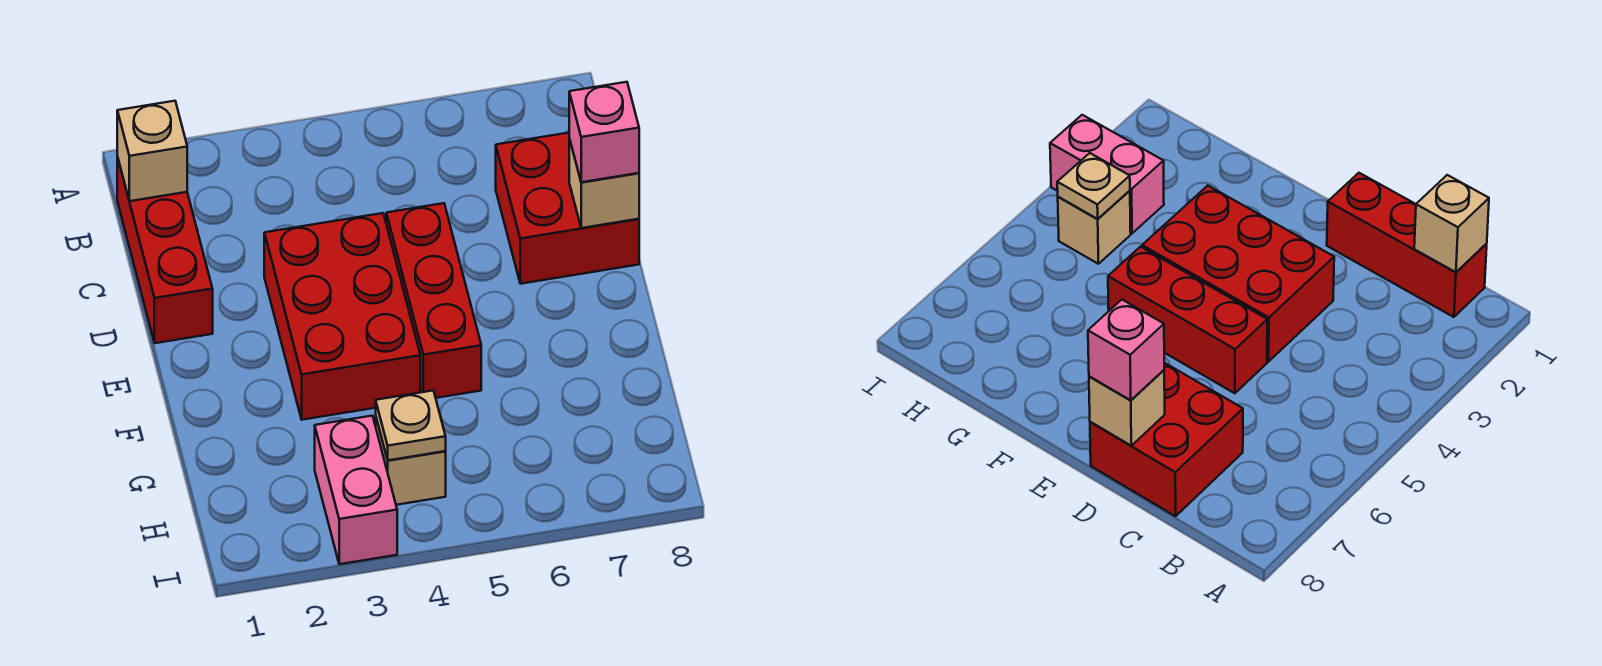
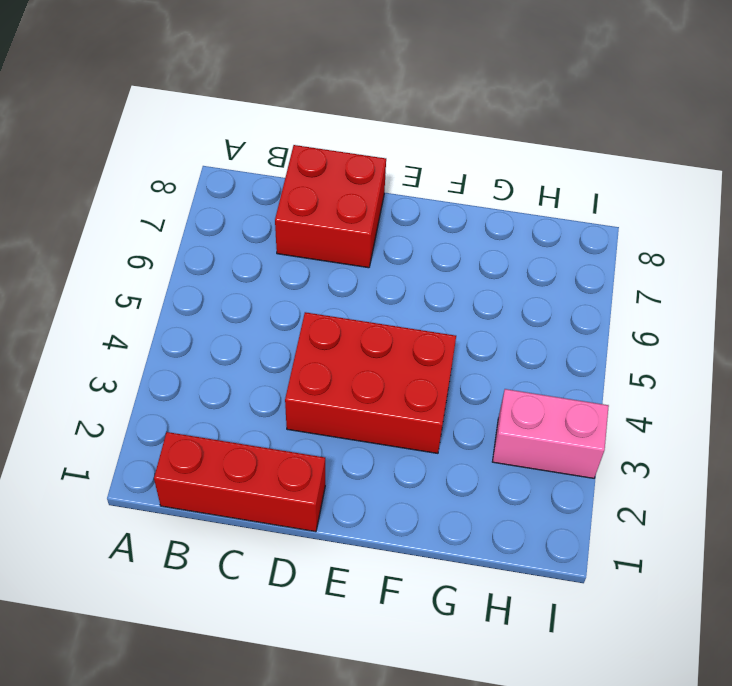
none -> red 1x3 brick [386,203,481,398]
none -> tan 1x1 brick [376,418,446,505]

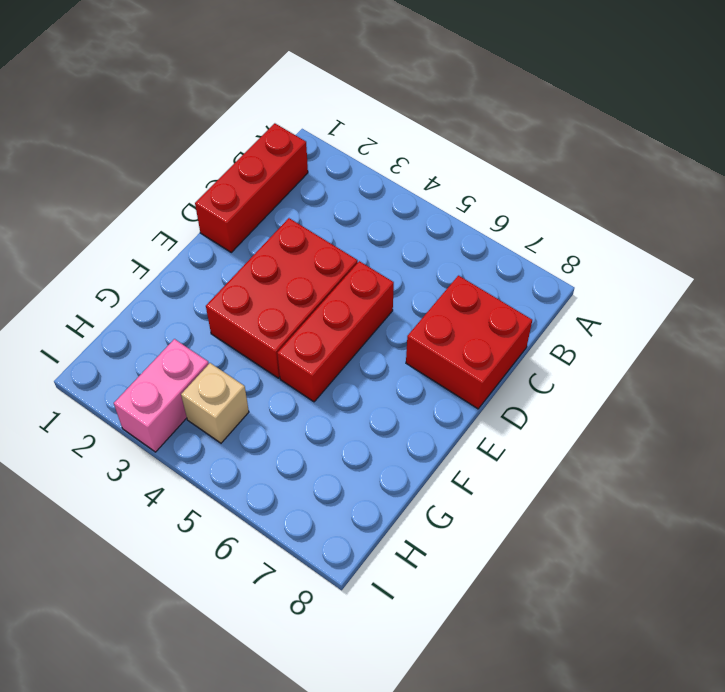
none -> tan 1x1 brick [117,101,187,201]
none -> tan 1x1 brick [569,138,639,228]

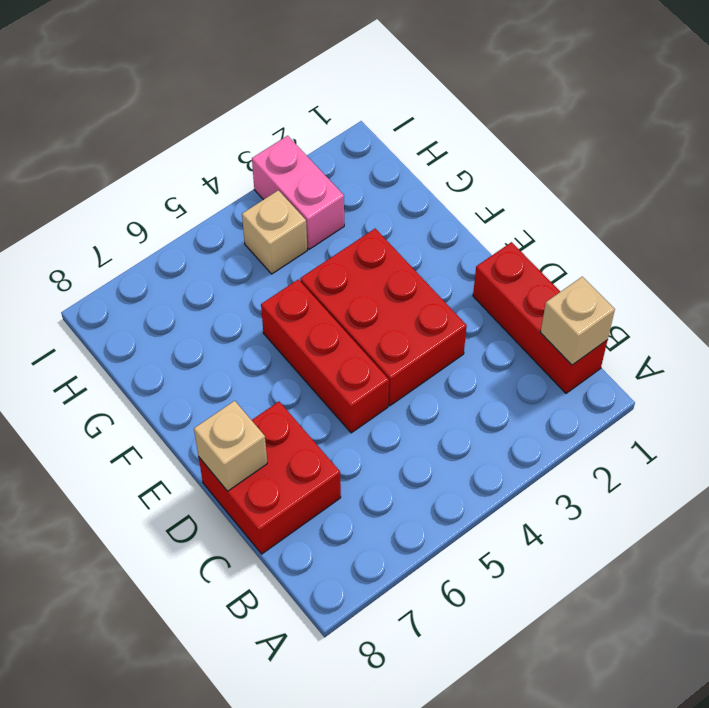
none -> tan 1x1 plate [376,391,446,460]
none -> pink 1x1 brick [569,82,639,182]

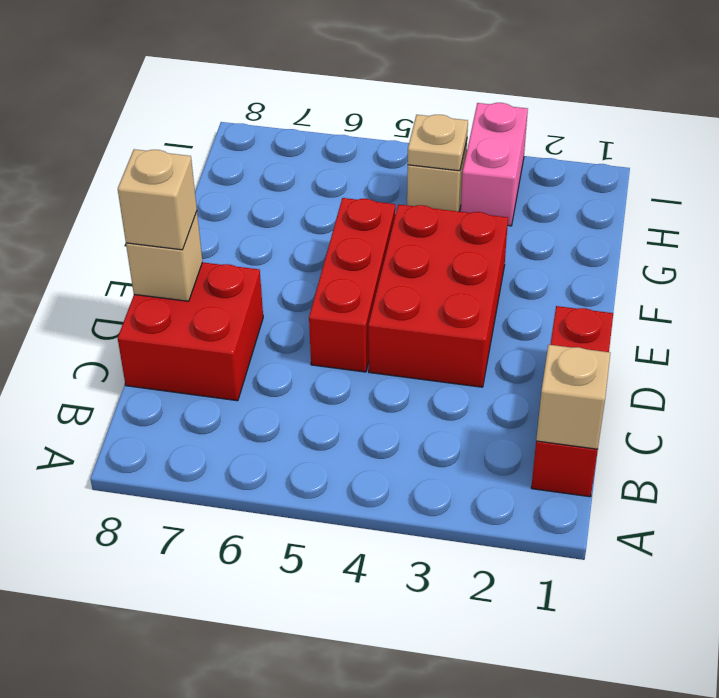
tan 1x1 brick [118,149,197,250] -> pink 1x1 brick [569,82,639,182]

